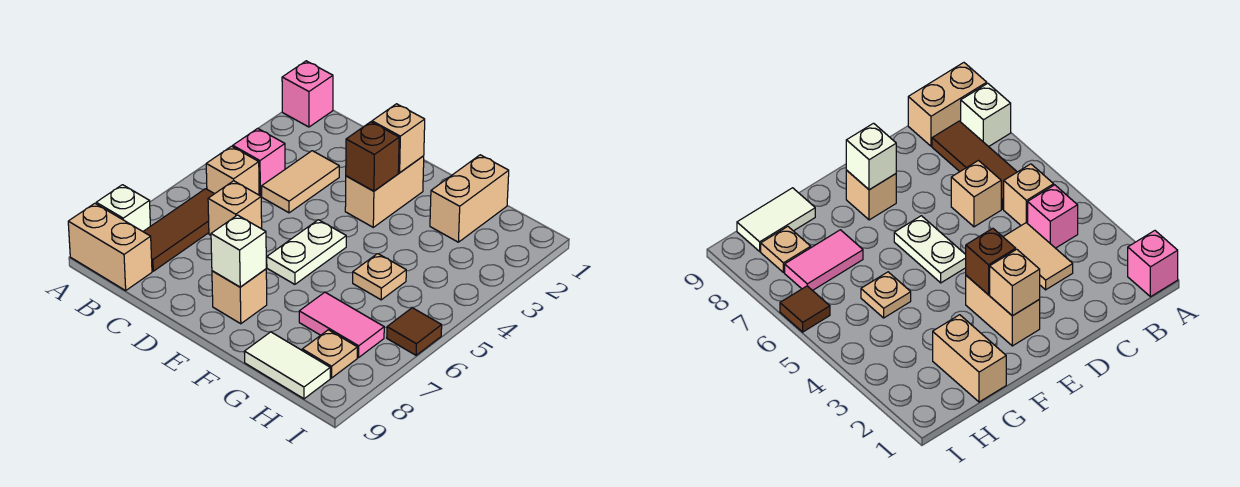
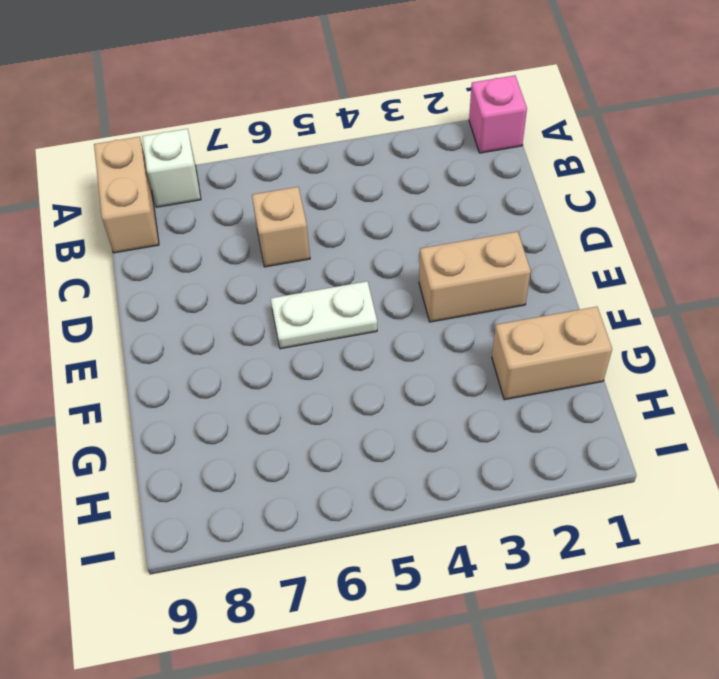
none -> pink 1x1 brick [233,128,285,196]
none -> tan 1x1 brick [206,146,259,195]
none -> brown 1x3 tile [143,189,214,271]

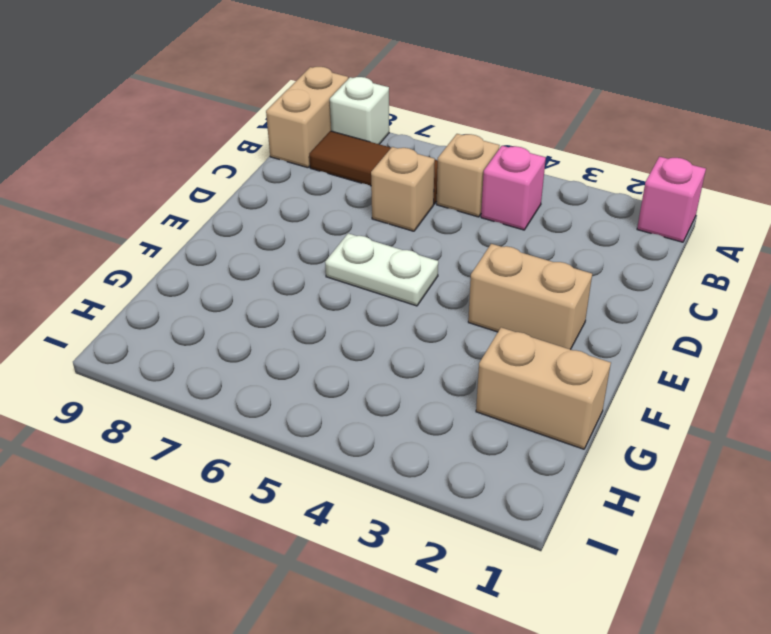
none -> tan 1x2 tile [262,151,339,213]
none -> tan 1x1 brick [212,269,267,324]
none -> tan 1x1 plate [353,254,406,300]

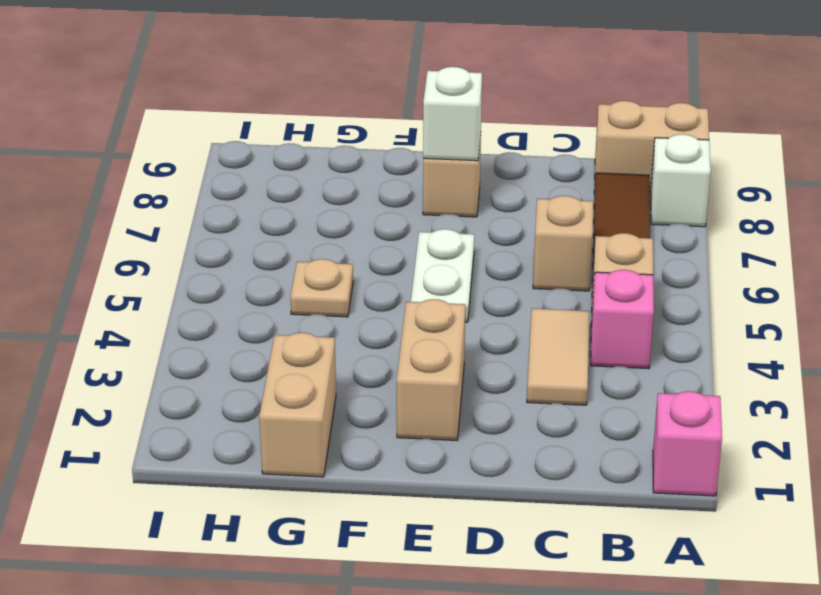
none -> pink 1x2 tile [299,292,384,358]
none -> white 1x2 tile [244,332,330,399]
none -> tan 1x1 plate [302,330,357,378]

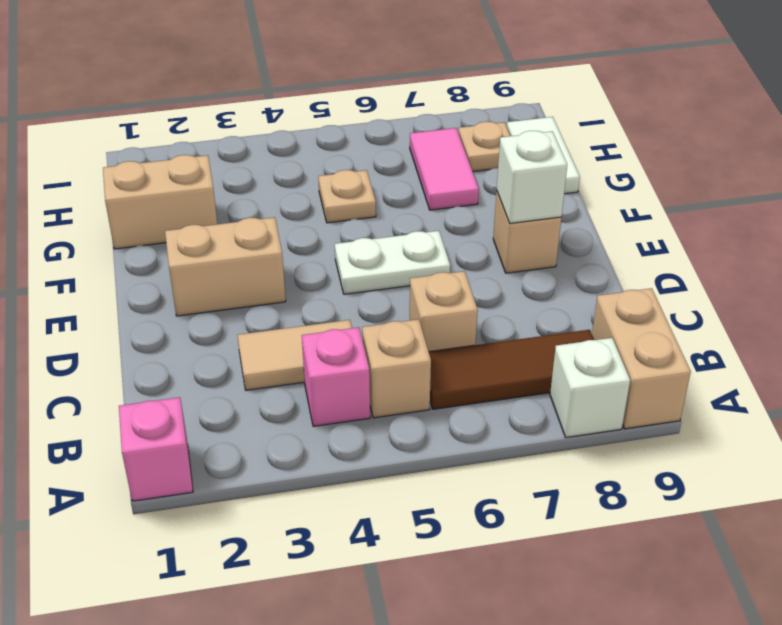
none -> brown 1x1 tile [387,308,442,355]
none -> tan 1x1 brick [372,104,425,173]
none -> brown 1x1 brick [346,122,399,191]

